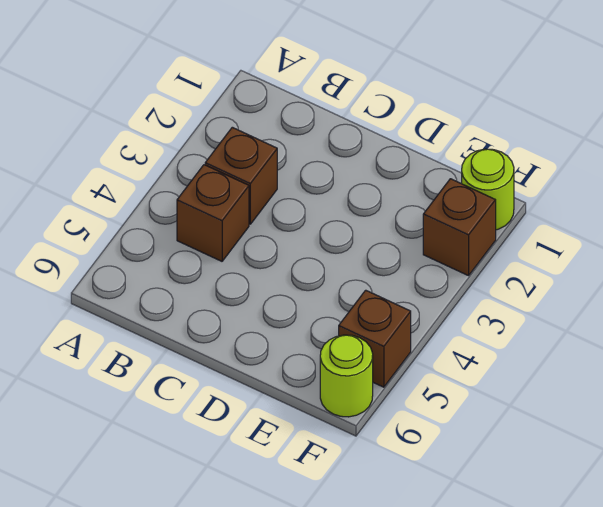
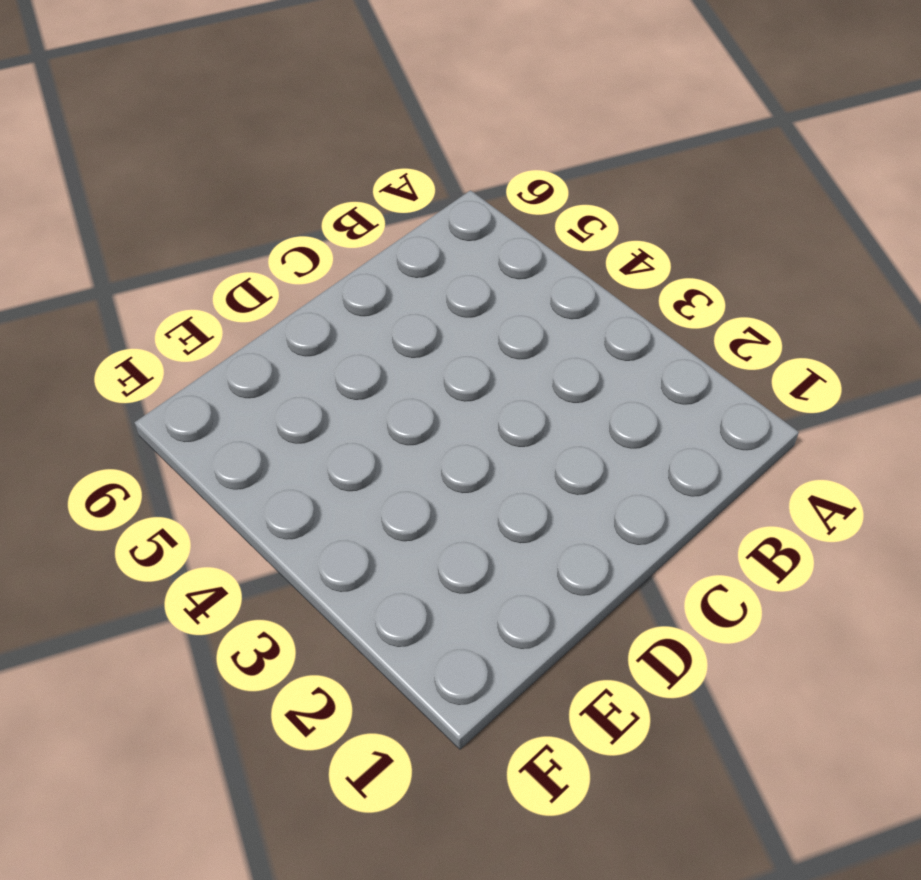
none -> brown 1x1 brick [205,127,277,224]
none -> brown 1x1 brick [177,165,249,261]

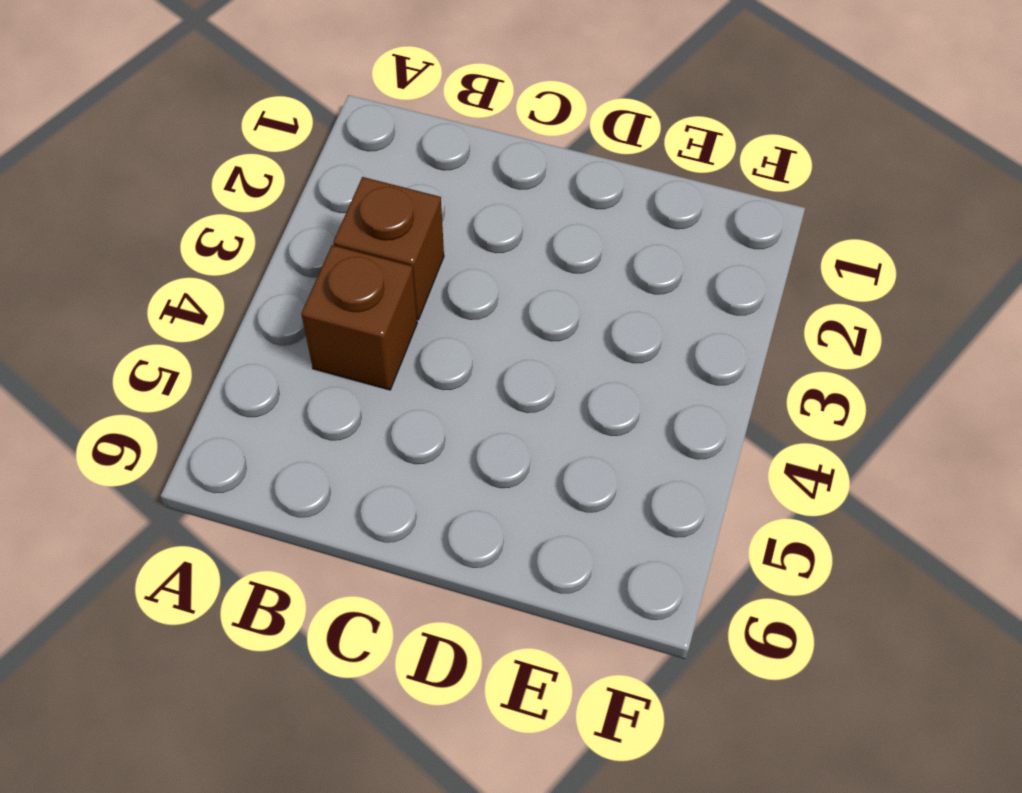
none -> lime 1x1 round brick [462,149,514,230]
none -> brown 1x1 brick [423,179,496,276]

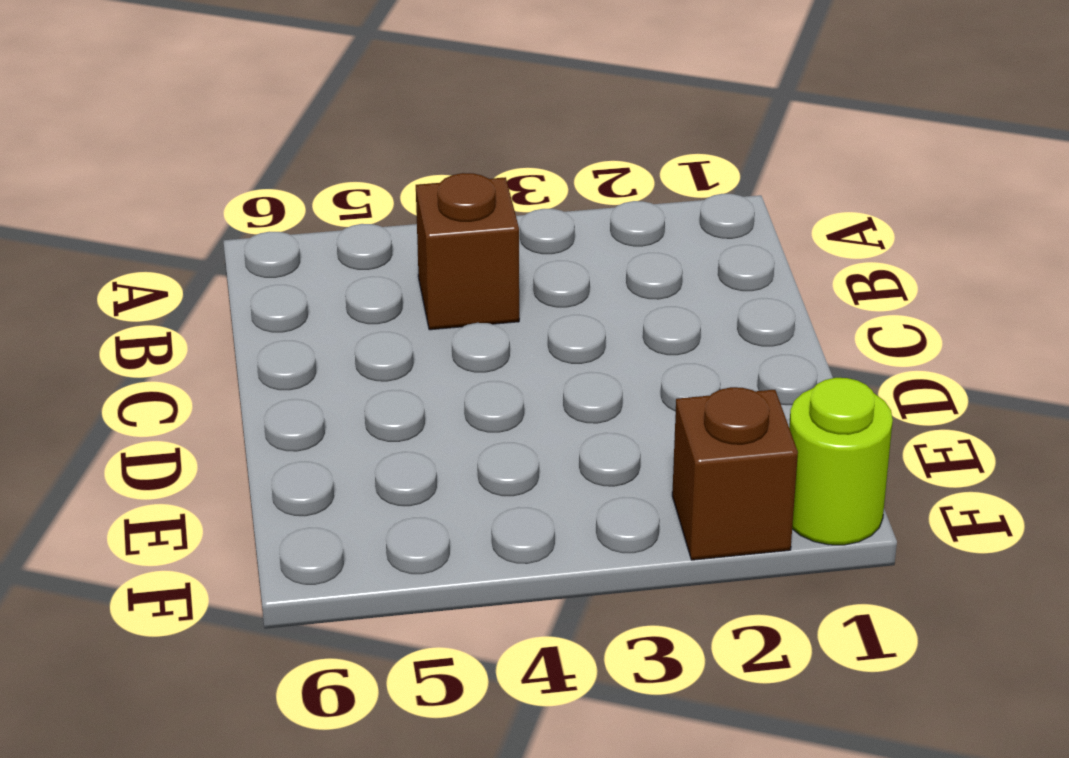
none -> brown 1x1 brick [205,127,277,224]
none -> brown 1x1 brick [339,290,411,387]

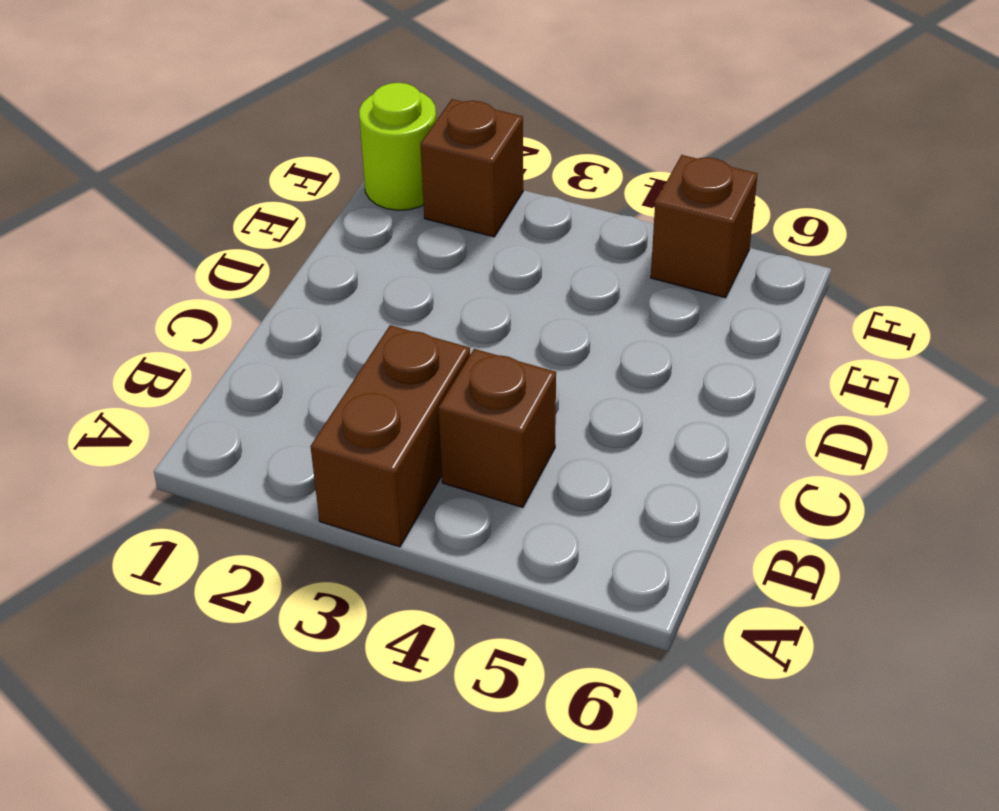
brown 1x2 brick [311,325,470,547] -> brown 1x1 brick [205,127,277,224]
none -> lime 1x1 round brick [320,335,373,417]

